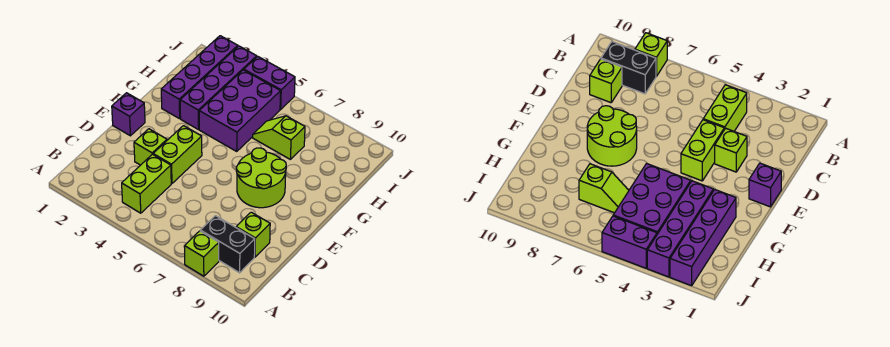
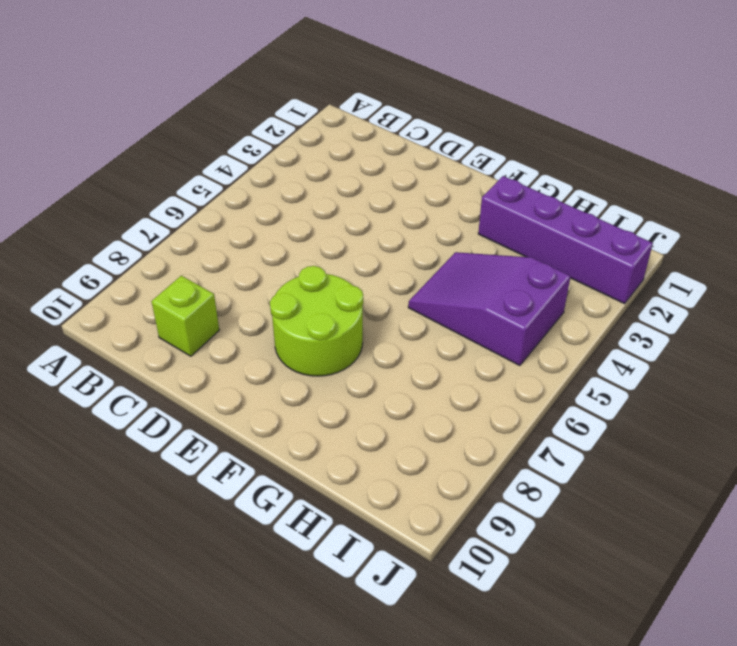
purple 2x3 slope [408,252,571,366] -> purple 2x3 brick [199,70,281,151]
none -> lime 1x1 brick [184,231,219,276]
none -> lime 1x2 brick [122,154,171,213]
none -> black 1x2 brick [200,216,255,273]

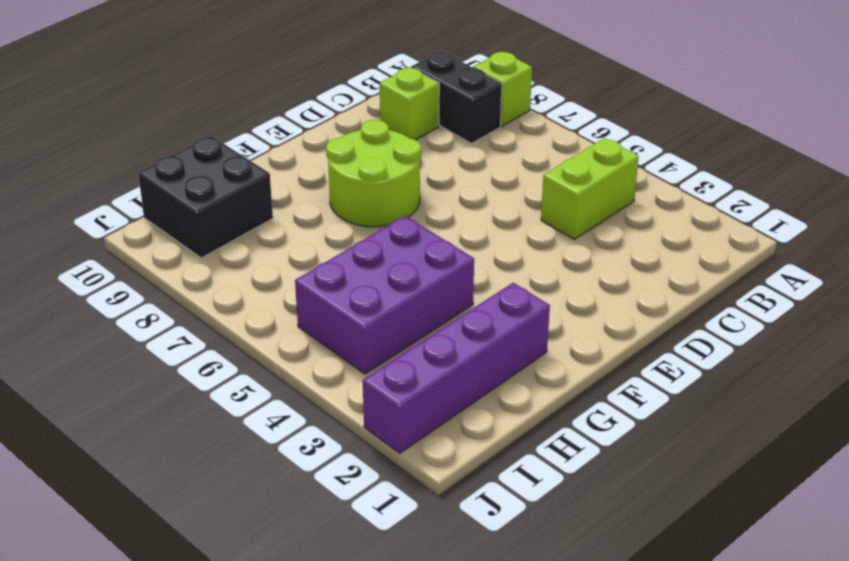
black 2x2 brick [138,136,273,258] -> none
none -> lime 1x1 brick [134,129,167,165]
none -> lime 1x2 brick [153,126,202,184]
none -> purple 1x1 brick [112,93,145,136]

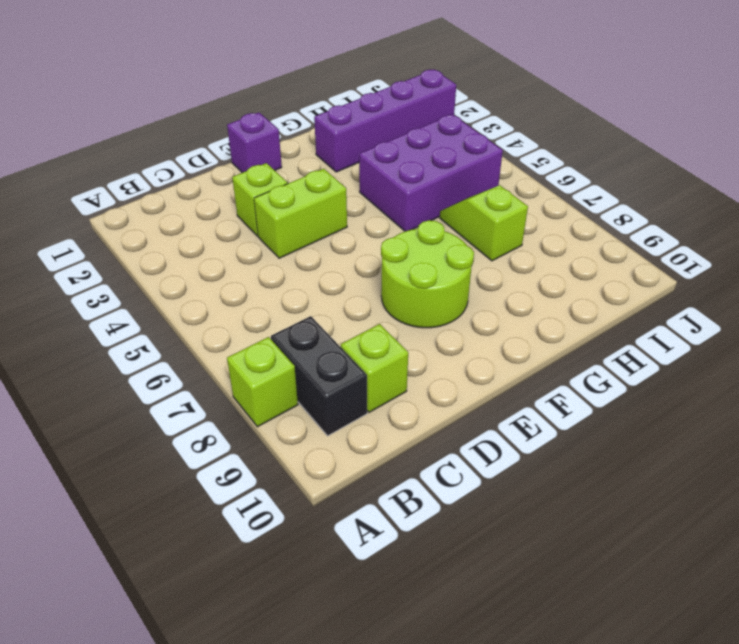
none -> lime 1x2 brick [122,154,171,213]
none -> purple 1x4 brick [180,46,257,130]
none -> purple 1x2 brick [244,56,295,109]

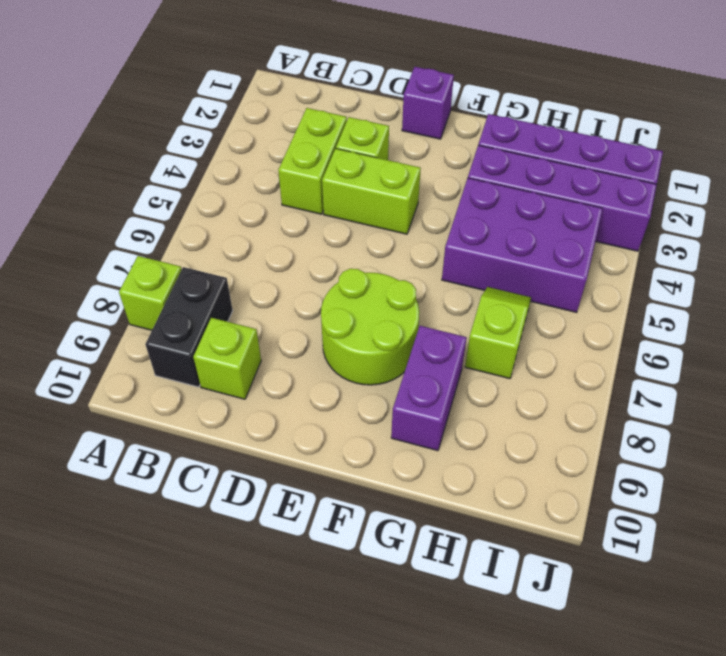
lime 1x2 brick [278,108,347,214] -> lime 1x2 brick turned to [122,154,171,213]
purple 1x2 brick [391,326,467,451] -> purple 1x2 brick moved to [244,56,295,109]

